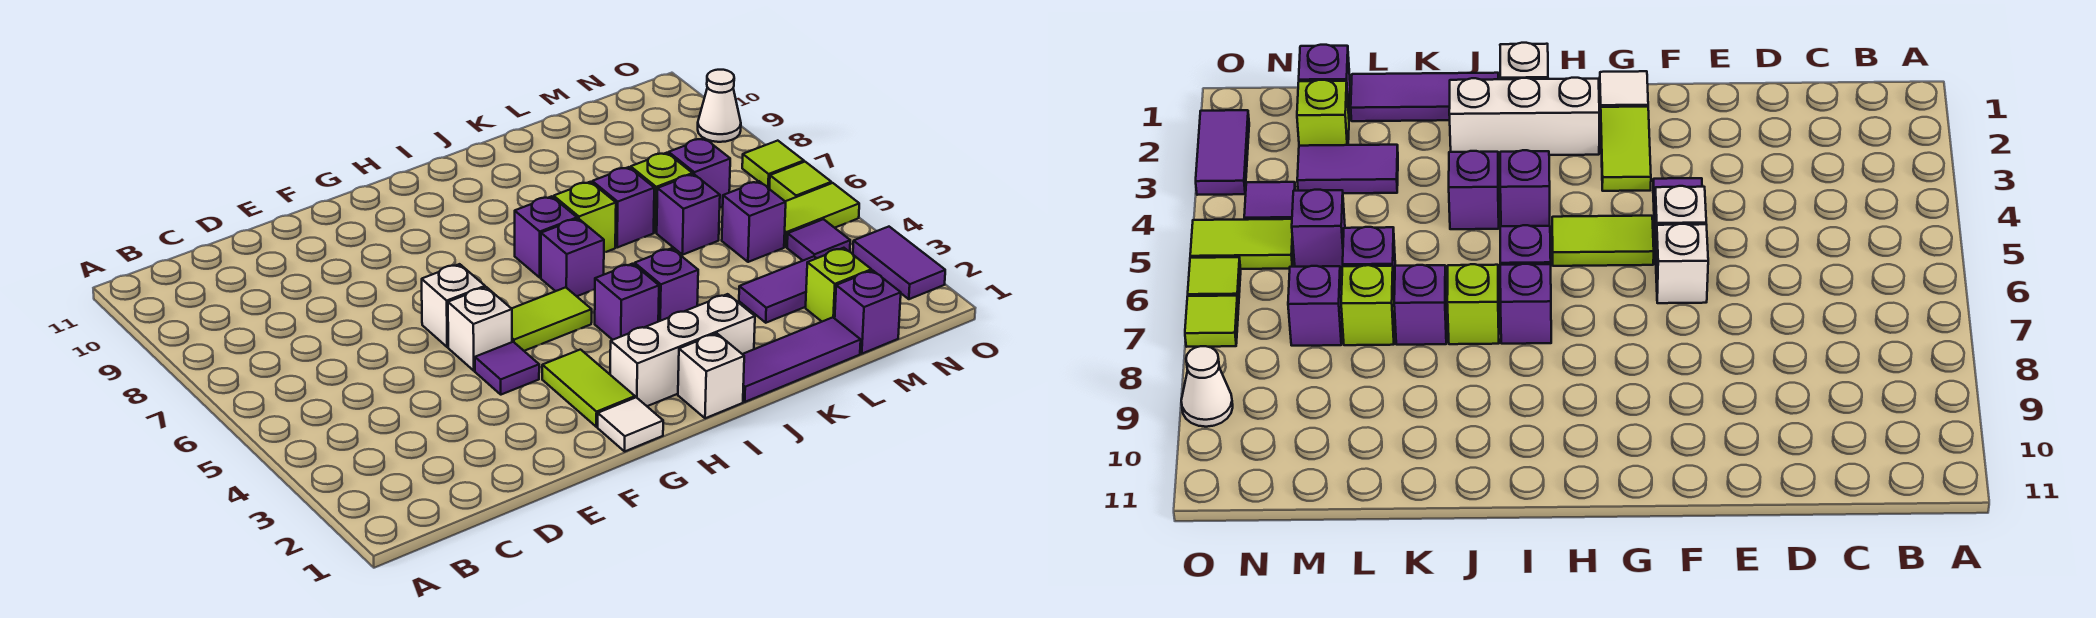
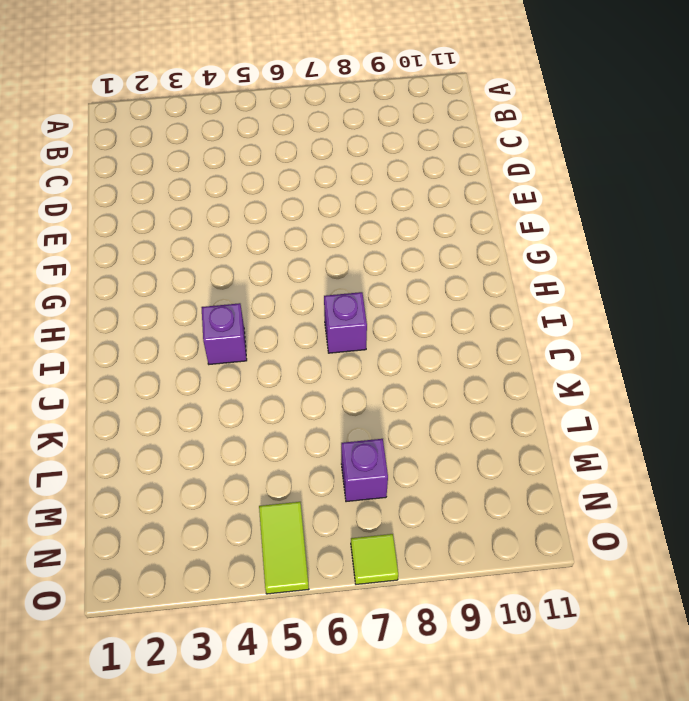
none -> purple 1x1 tile [475,342,539,395]
none -> white 1x1 brick [448,287,512,371]
none -> white 1x1 brick [422,264,485,347]

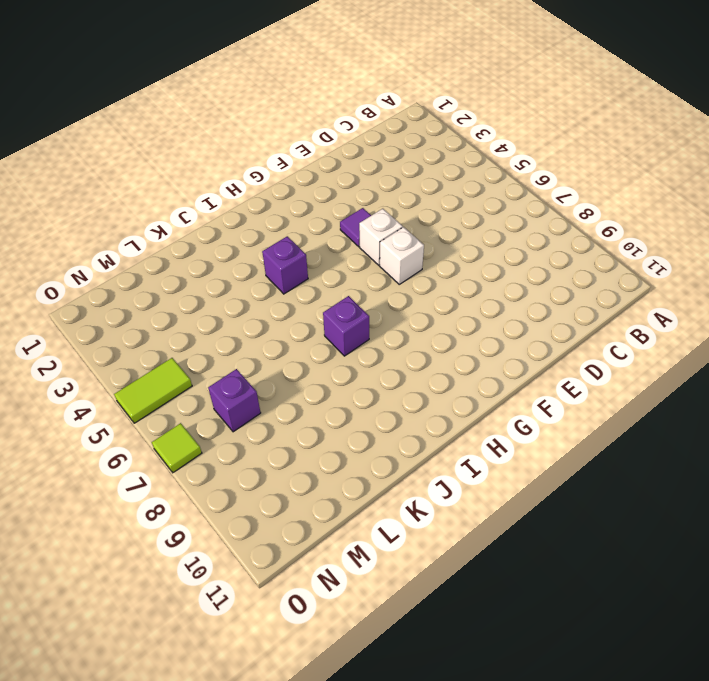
none -> white 1x1 tile [598,397,663,451]
none -> lime 1x2 tile [542,350,635,427]
none -> lime 1x2 tile [512,287,592,351]

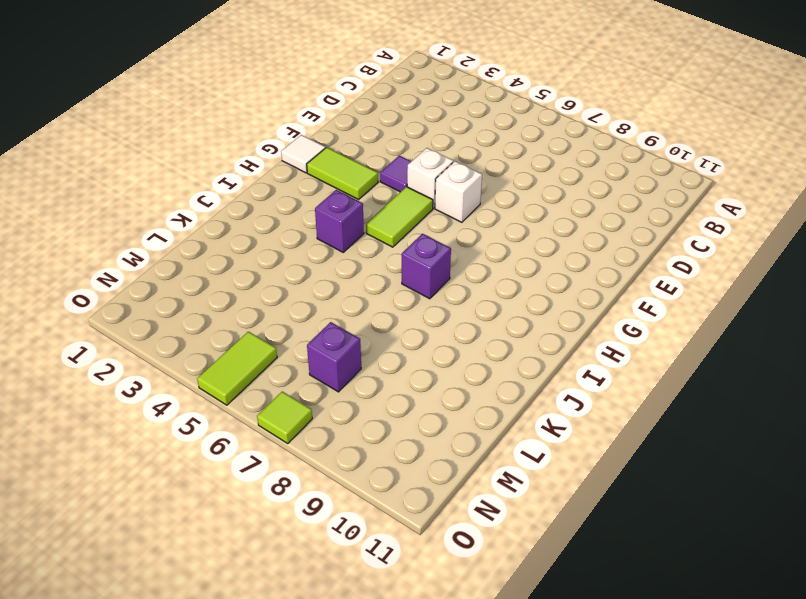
none -> white 1x3 brick [610,294,755,406]
none -> white 1x1 brick [678,333,744,418]
none -> purple 1x1 brick [541,219,604,296]

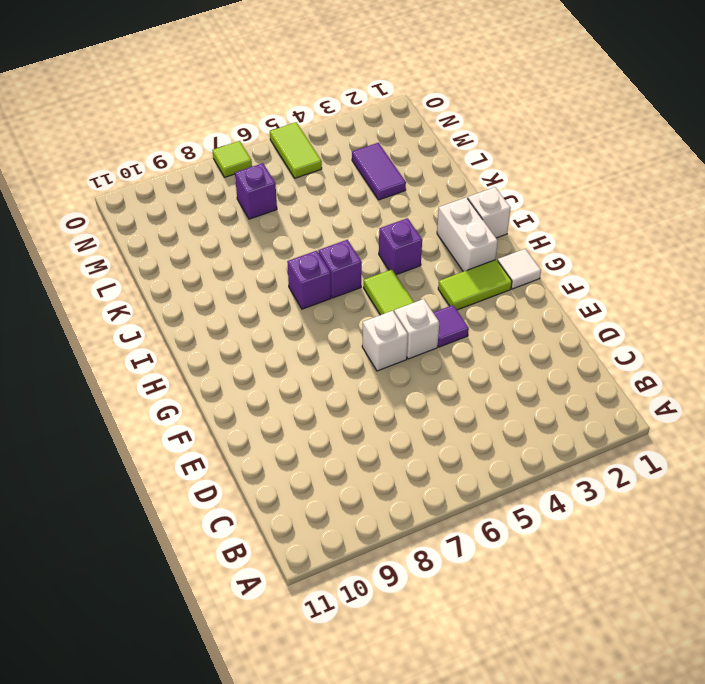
white 1x2 brick [437,197,498,272] -> white 1x3 brick [610,294,755,406]
none -> purple 1x3 tile [743,317,861,402]
none -> purple 1x1 brick [635,248,698,322]
none -> lime 1x1 brick [554,182,616,252]

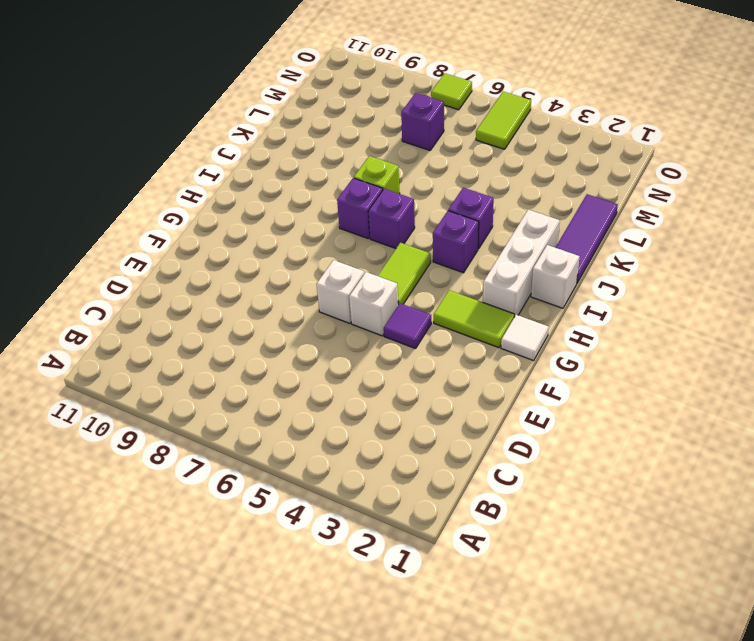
none -> purple 1x1 brick [592,167,654,248]
none -> purple 1x2 tile [739,256,816,323]
none -> purple 1x1 brick [657,174,720,255]

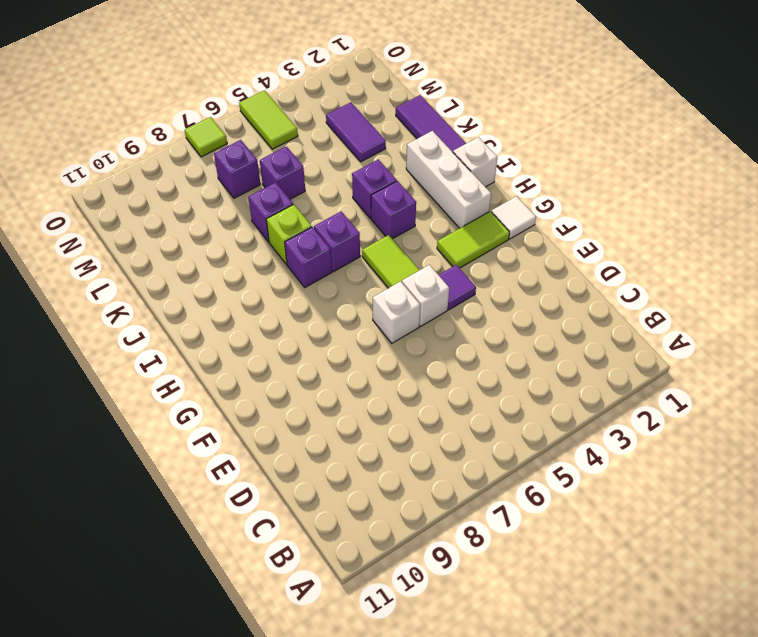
none -> lime 1x1 brick [631,153,693,233]
none -> purple 1x1 brick [835,271,901,354]
none -> lime 1x1 brick [806,248,871,322]

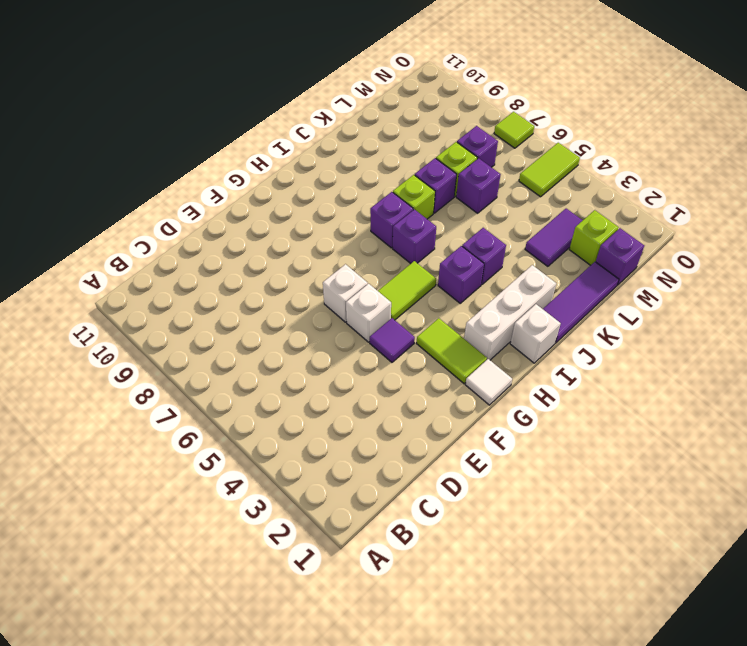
none -> purple 1x1 brick [722,181,786,262]
none -> purple 1x1 tile [787,219,850,260]
none -> purple 1x2 tile [853,227,945,299]

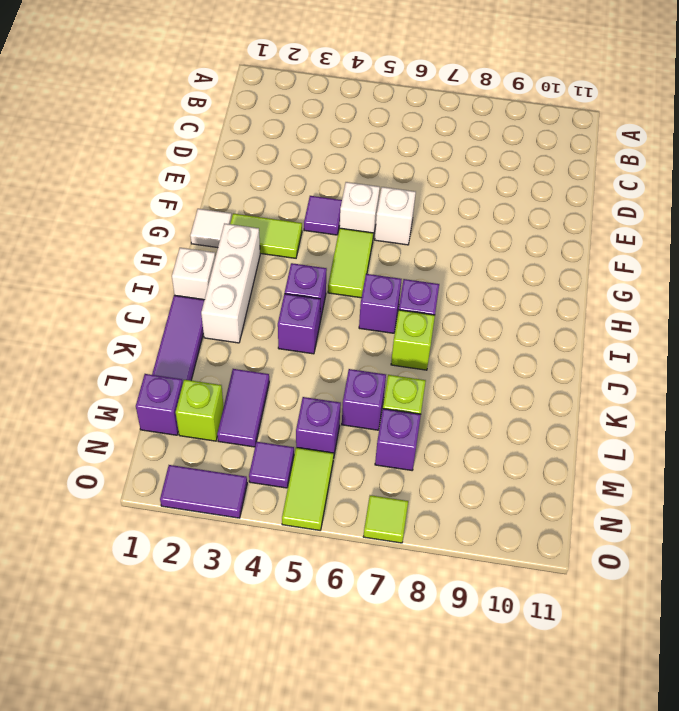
none -> purple 1x1 brick [592,167,654,248]
none -> lime 1x1 tile [769,162,831,201]
none -> white 1x1 cone [698,70,741,142]

